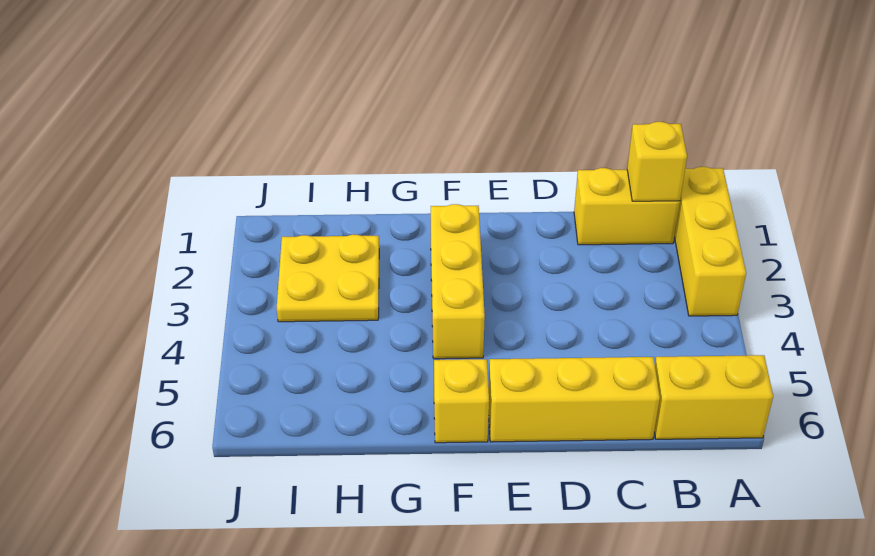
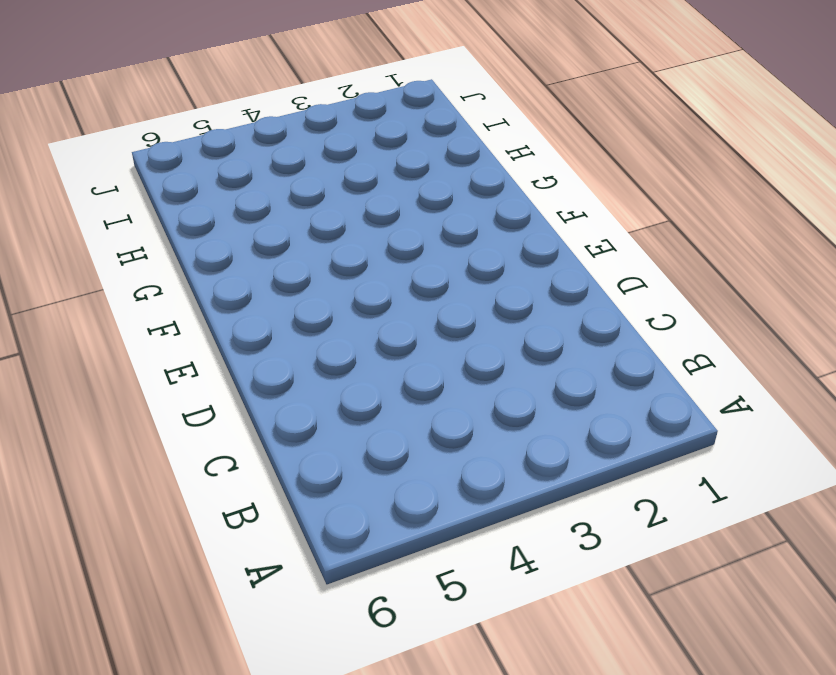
none -> yellow 1x3 brick [674,167,746,316]
none -> yellow 1x2 brick [654,355,773,439]

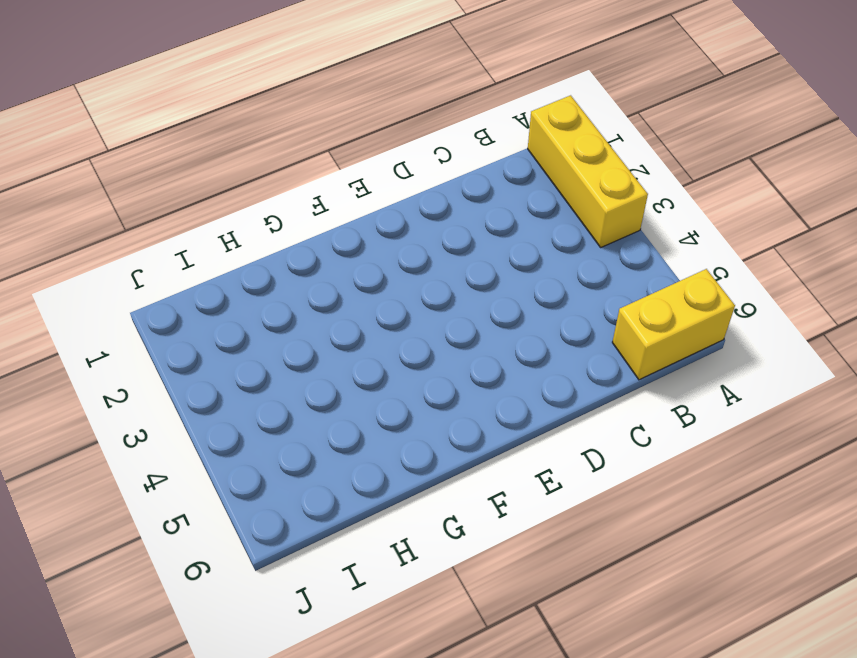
none -> yellow 1x2 brick [574,168,680,245]
none -> yellow 1x3 brick [489,357,660,442]

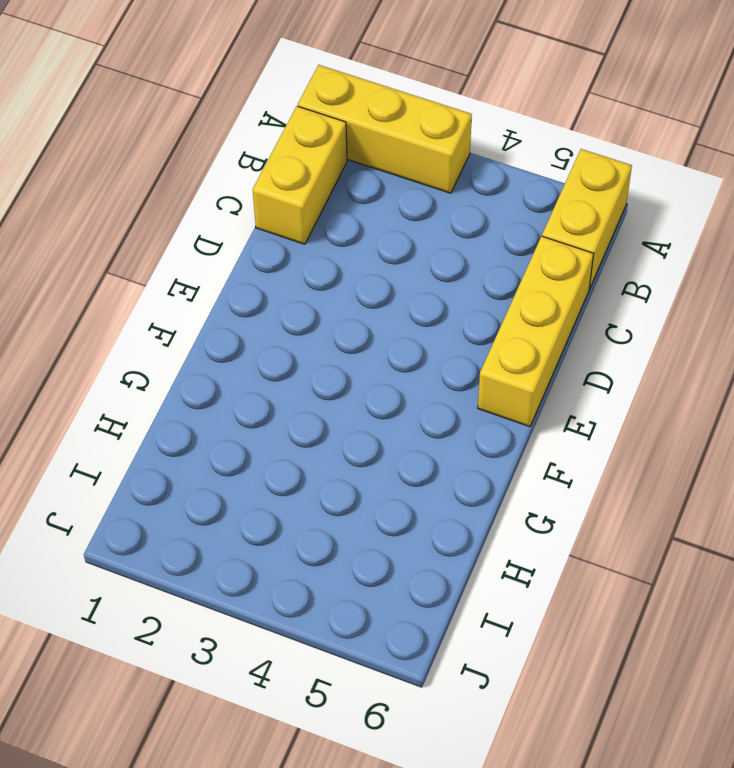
none -> yellow 1x3 brick [431,204,485,359]
none -> yellow 1x1 brick [434,359,489,443]

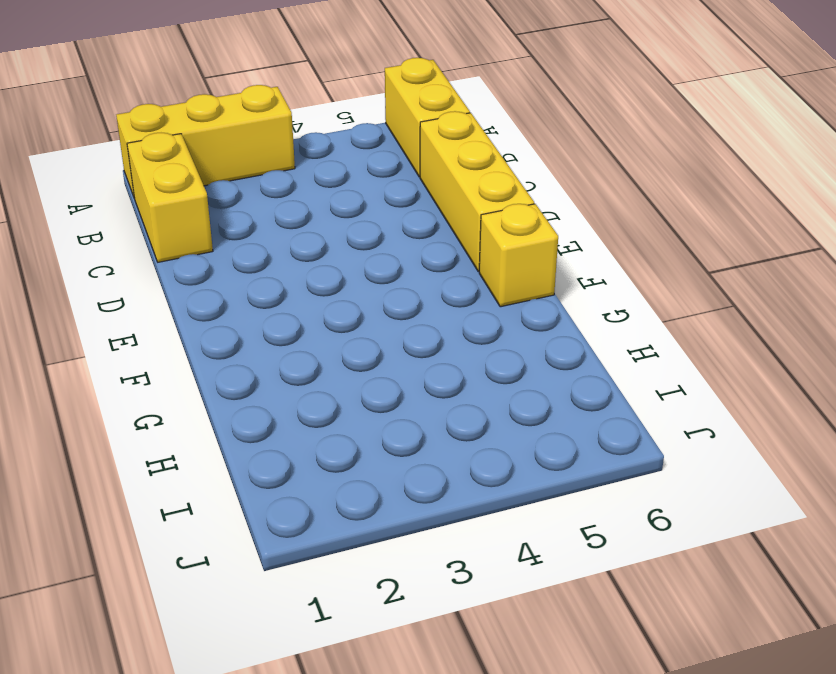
none -> yellow 1x3 brick [431,204,485,359]
none -> yellow 2x2 plate [277,235,379,322]

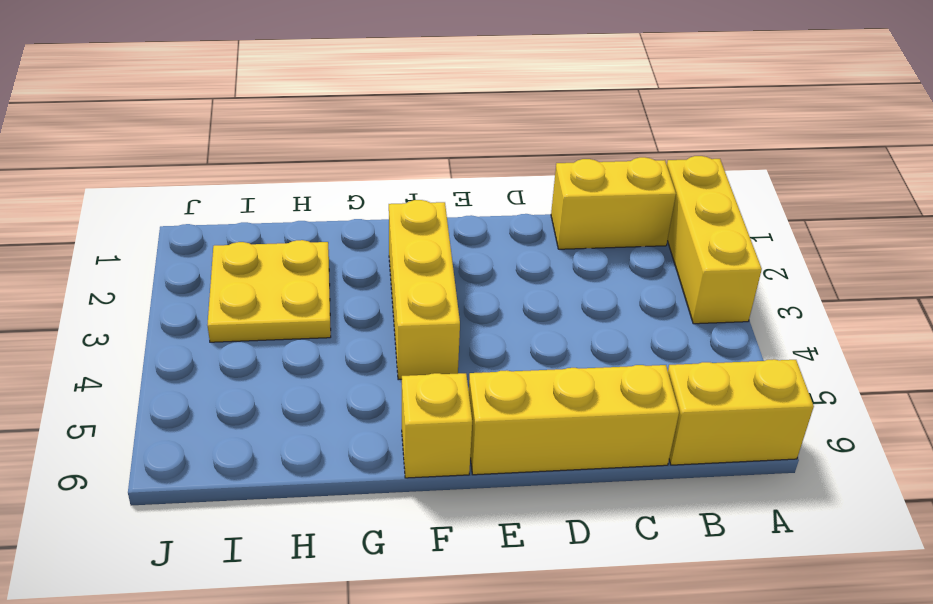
none -> yellow 1x1 brick [627,122,687,201]

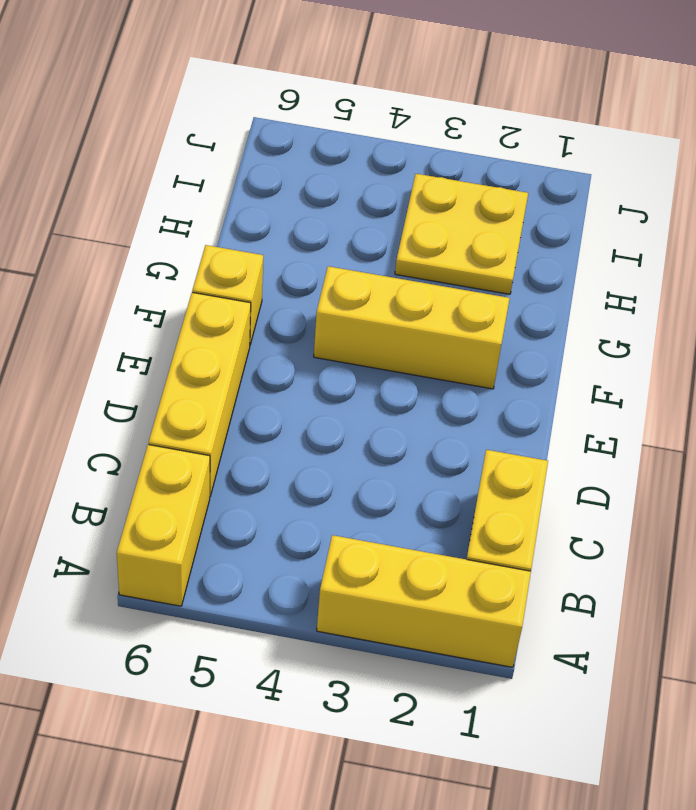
none -> yellow 1x1 brick [627,122,687,201]

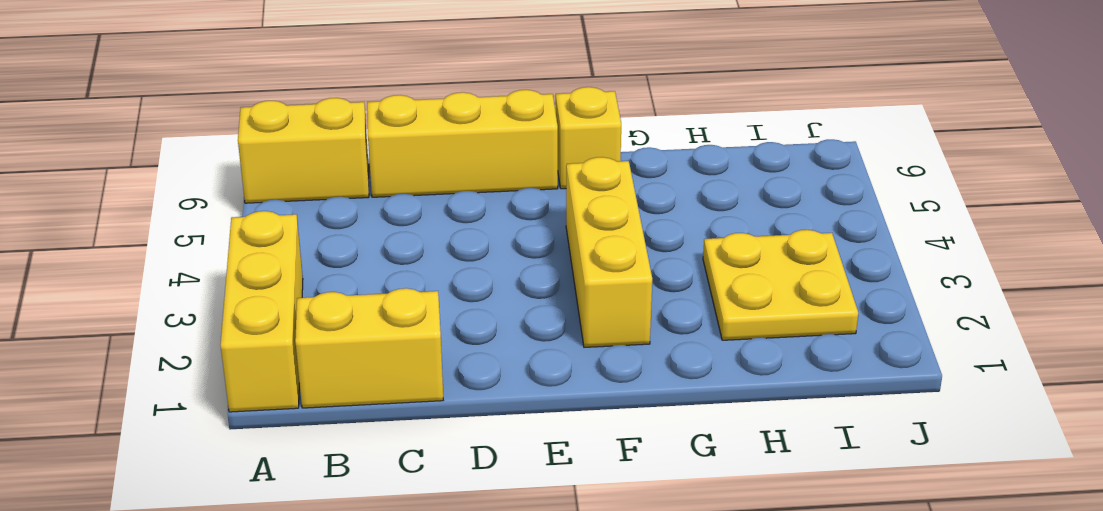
none -> yellow 1x1 brick [627,122,687,201]

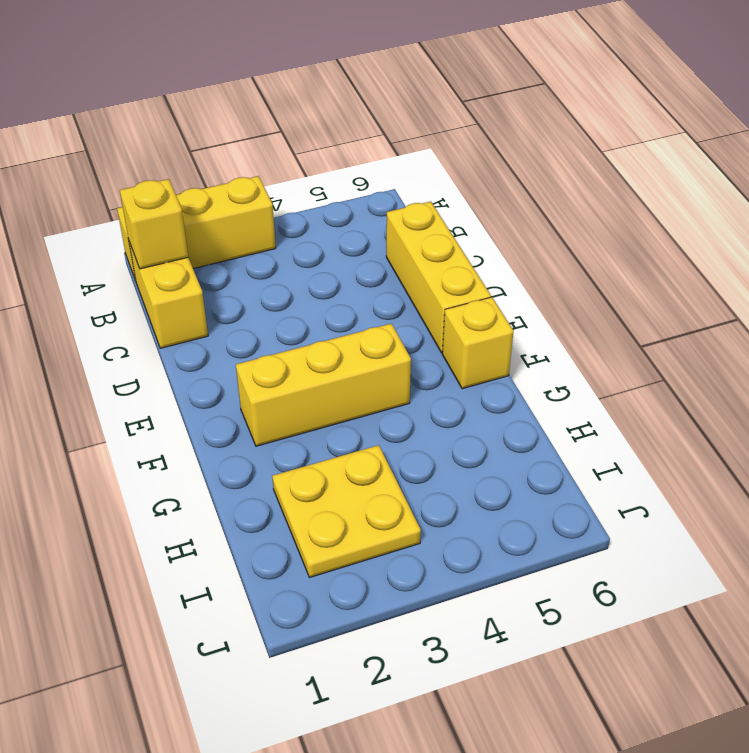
none -> yellow 1x2 brick [654,355,773,439]

